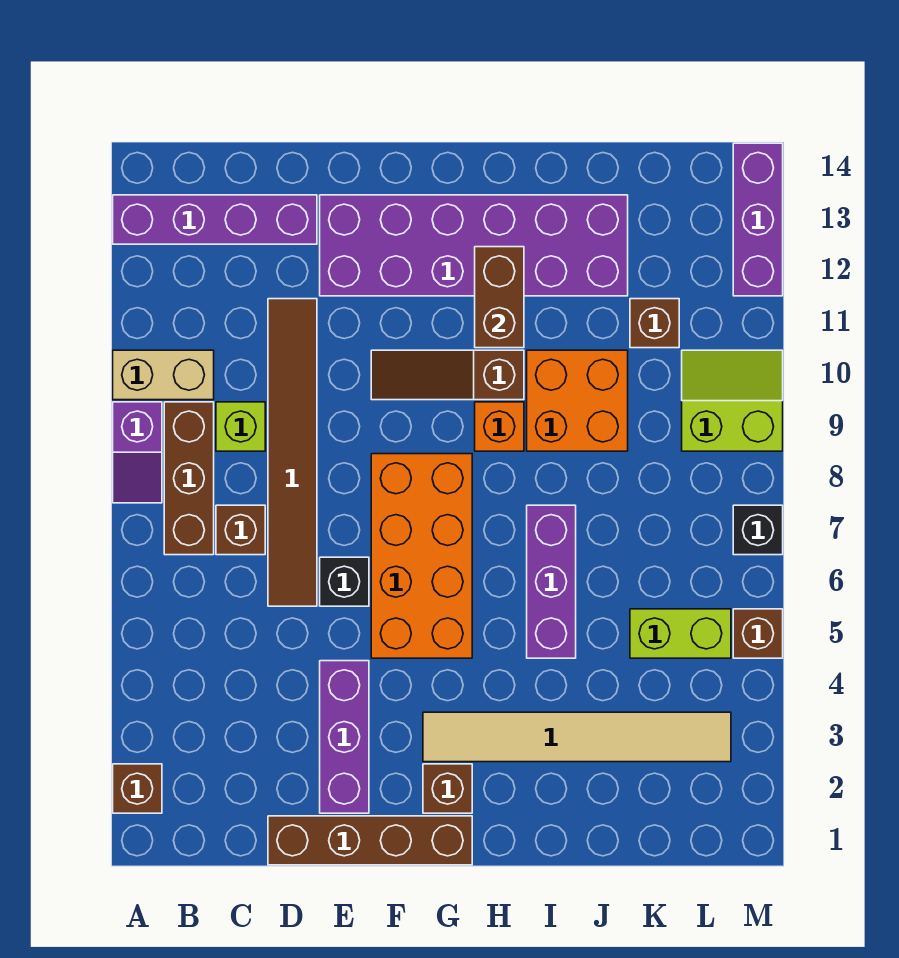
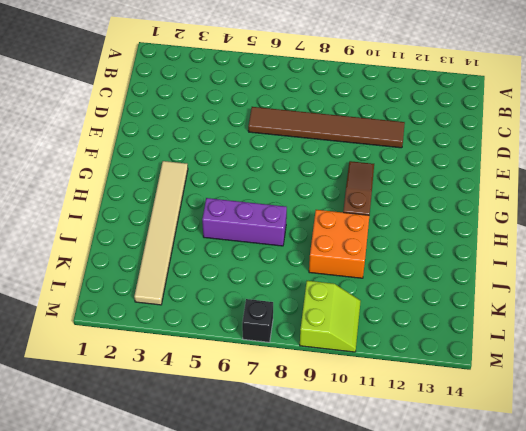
none -> brown 1x1 brick [113,764,162,813]
none -> purple 1x2 slope [113,402,162,503]
none -> tan 1x2 brick [113,350,214,400]

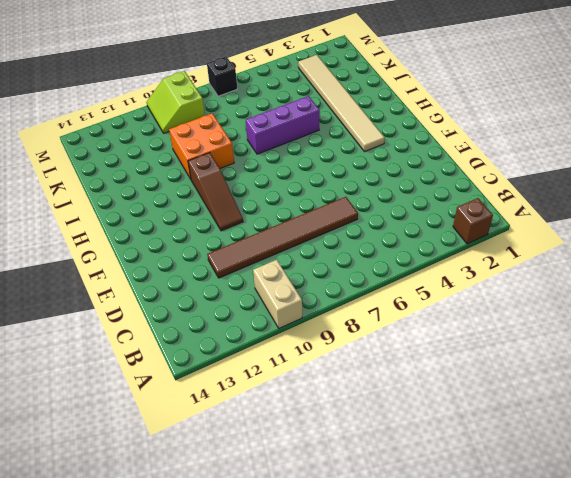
none -> purple 1x2 slope [113,402,162,503]
none -> purple 1x4 brick [113,195,317,244]
none -> brown 1x3 brick [164,402,214,555]

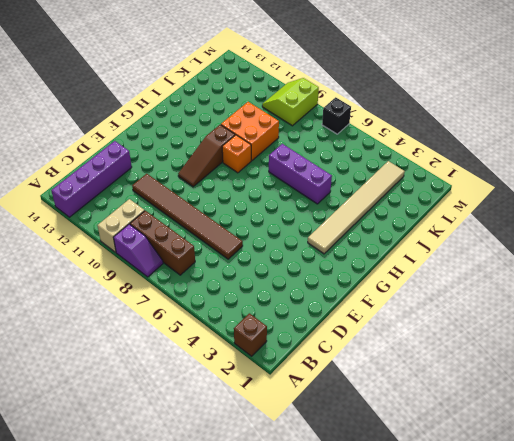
none -> brown 1x1 brick [216,505,265,555]
none -> lime 1x1 brick [216,402,265,451]
none -> brown 1x4 brick [268,816,472,865]

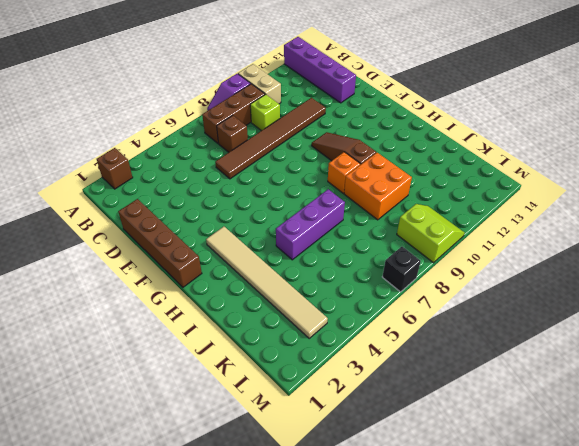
none -> purple 1x3 brick [320,661,369,813]
none -> black 1x1 brick [320,557,369,606]
none -> purple 2x6 brick [320,195,628,296]

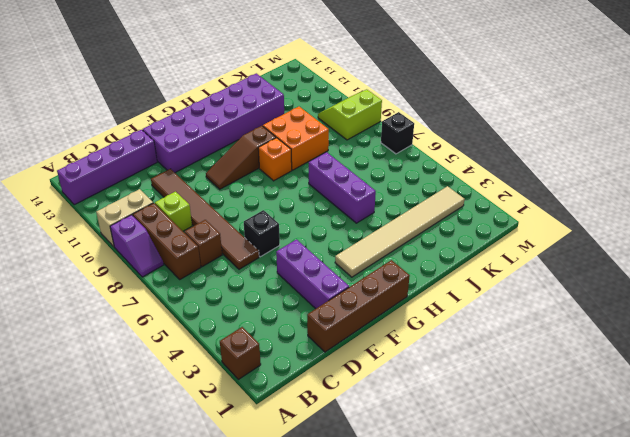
none -> orange 2x4 brick [371,454,472,658]
none -> brown 1x1 brick [423,764,472,813]
none -> lime 1x2 brick [630,609,731,658]

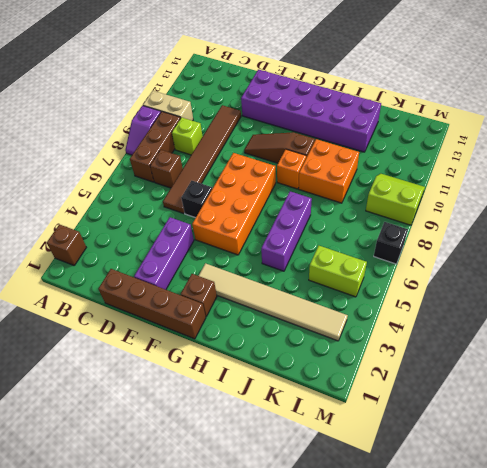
none -> purple 1x4 brick [113,195,317,244]
none -> brown 1x1 brick [630,299,679,348]
none -> brown 1x1 brick [733,609,783,658]

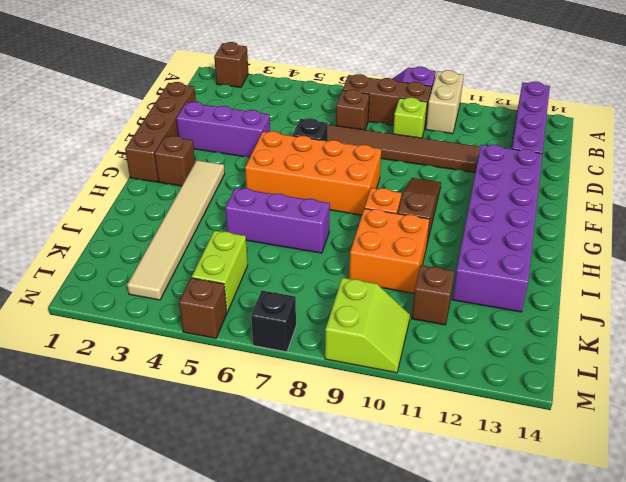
none -> purple 1x3 brick [733,143,783,296]
none -> brown 1x2 brick [475,247,524,348]

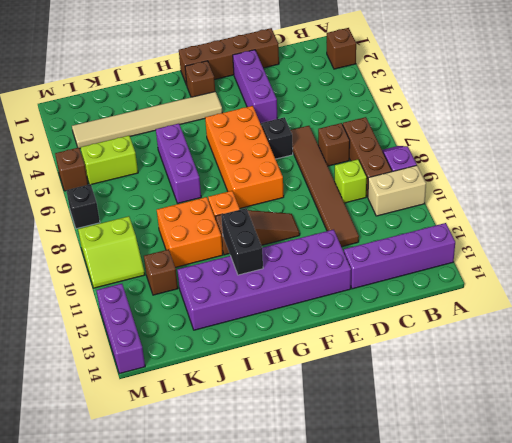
black 1x2 brick [221,208,263,275] -> brown 1x2 brick [475,247,524,348]

